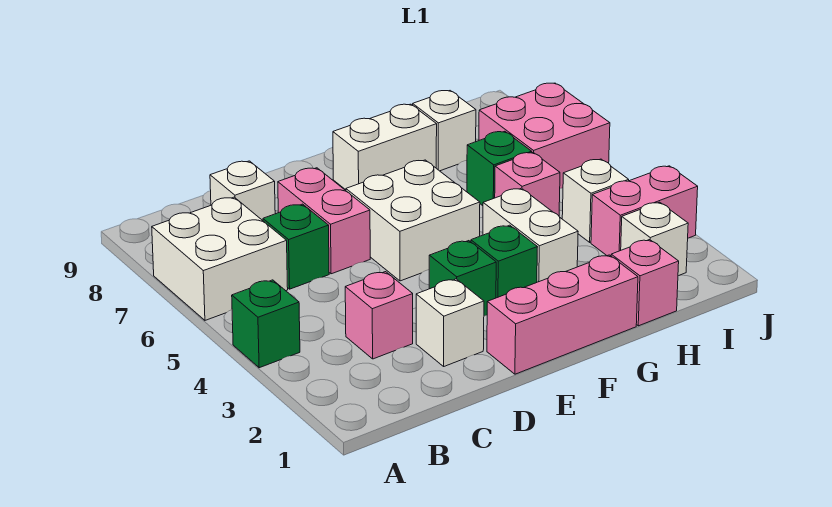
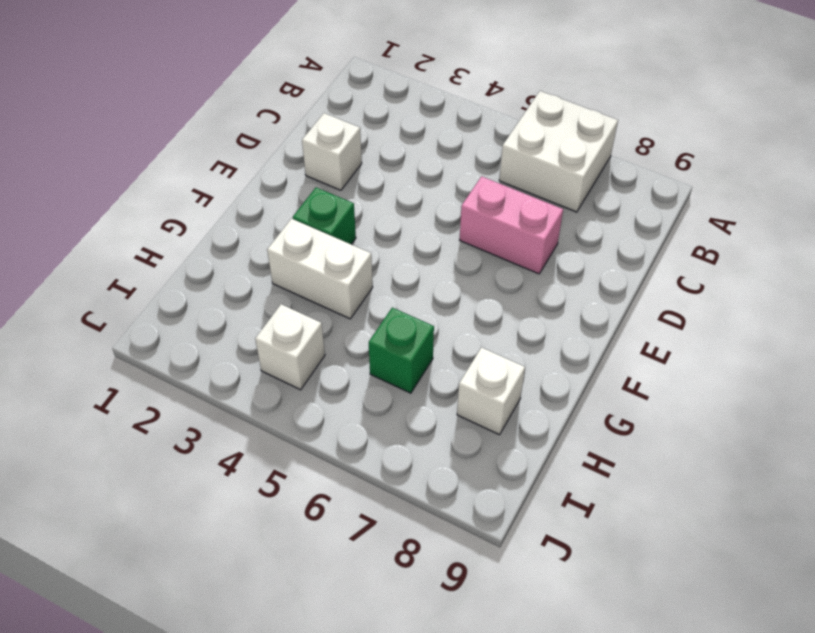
none -> green 1x1 brick [232,280,300,368]
none -> pink 1x1 brick [345,272,413,359]
none -> green 1x1 brick [263,204,329,289]

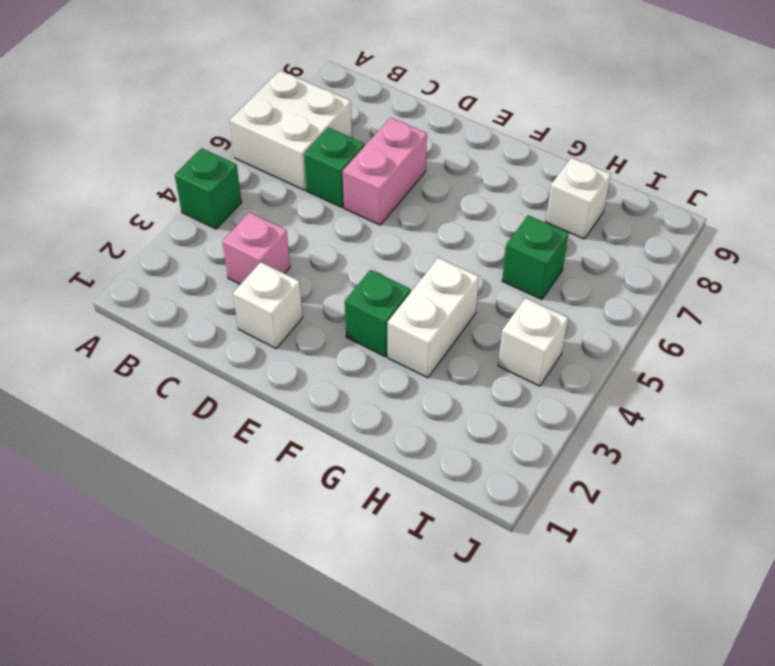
none -> white 1x1 brick [210,161,275,220]
none -> pink 1x3 brick [487,255,638,374]
none -> green 1x1 brick [429,241,496,316]

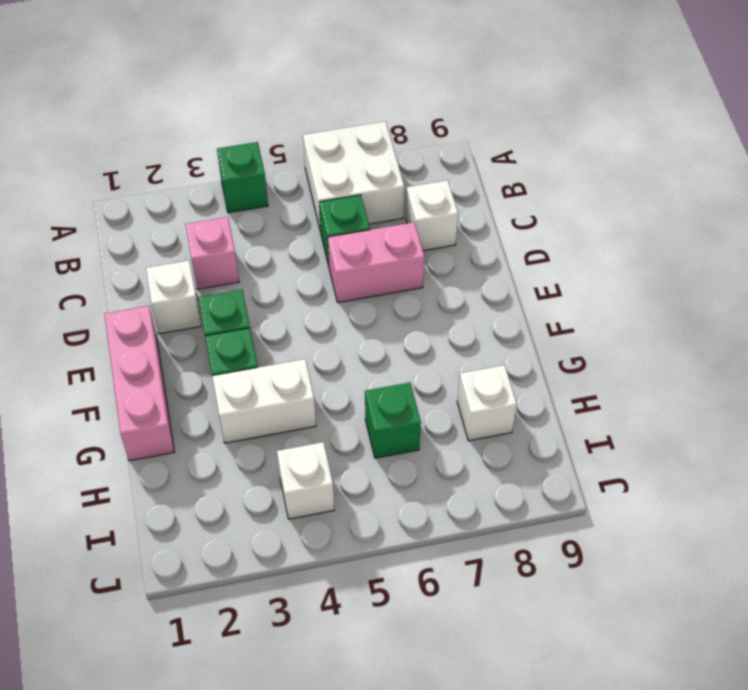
none -> white 2x2 brick [346,160,480,281]
none -> white 1x2 brick [333,104,437,190]
none -> pink 1x1 brick [611,240,679,326]

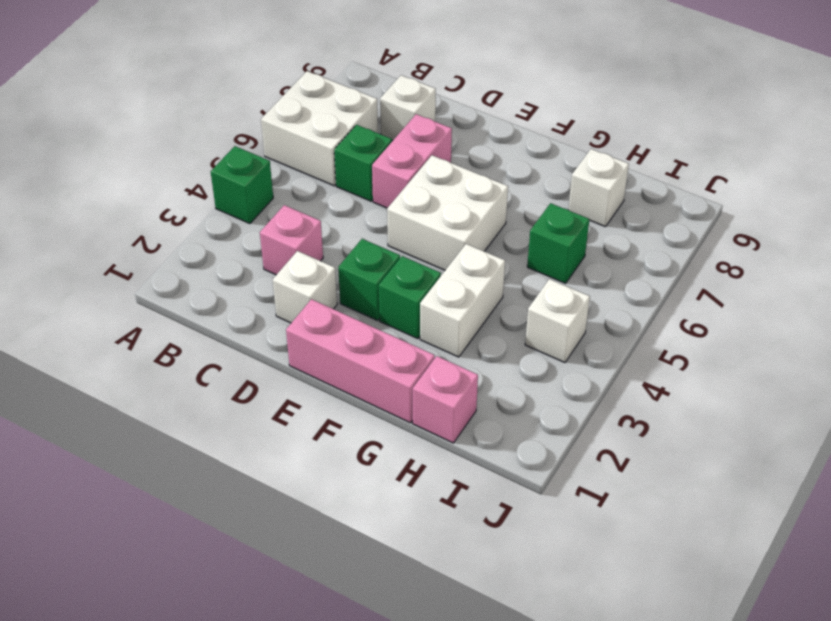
none -> white 1x2 brick [333,104,437,190]
none -> pink 1x1 brick [495,152,560,216]
none -> white 1x1 brick [621,202,688,276]

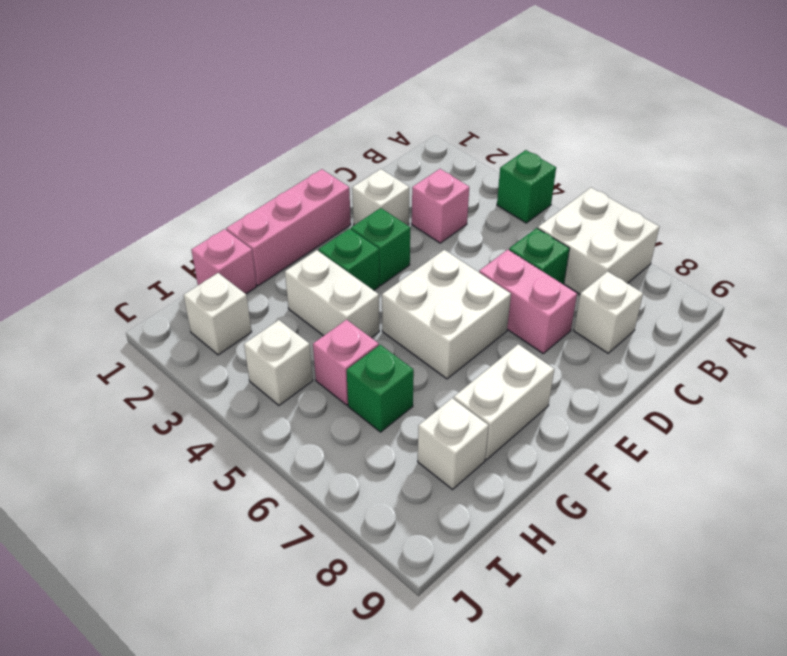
none -> pink 1x2 brick [591,166,698,256]
none -> pink 2x2 brick [479,83,610,188]

